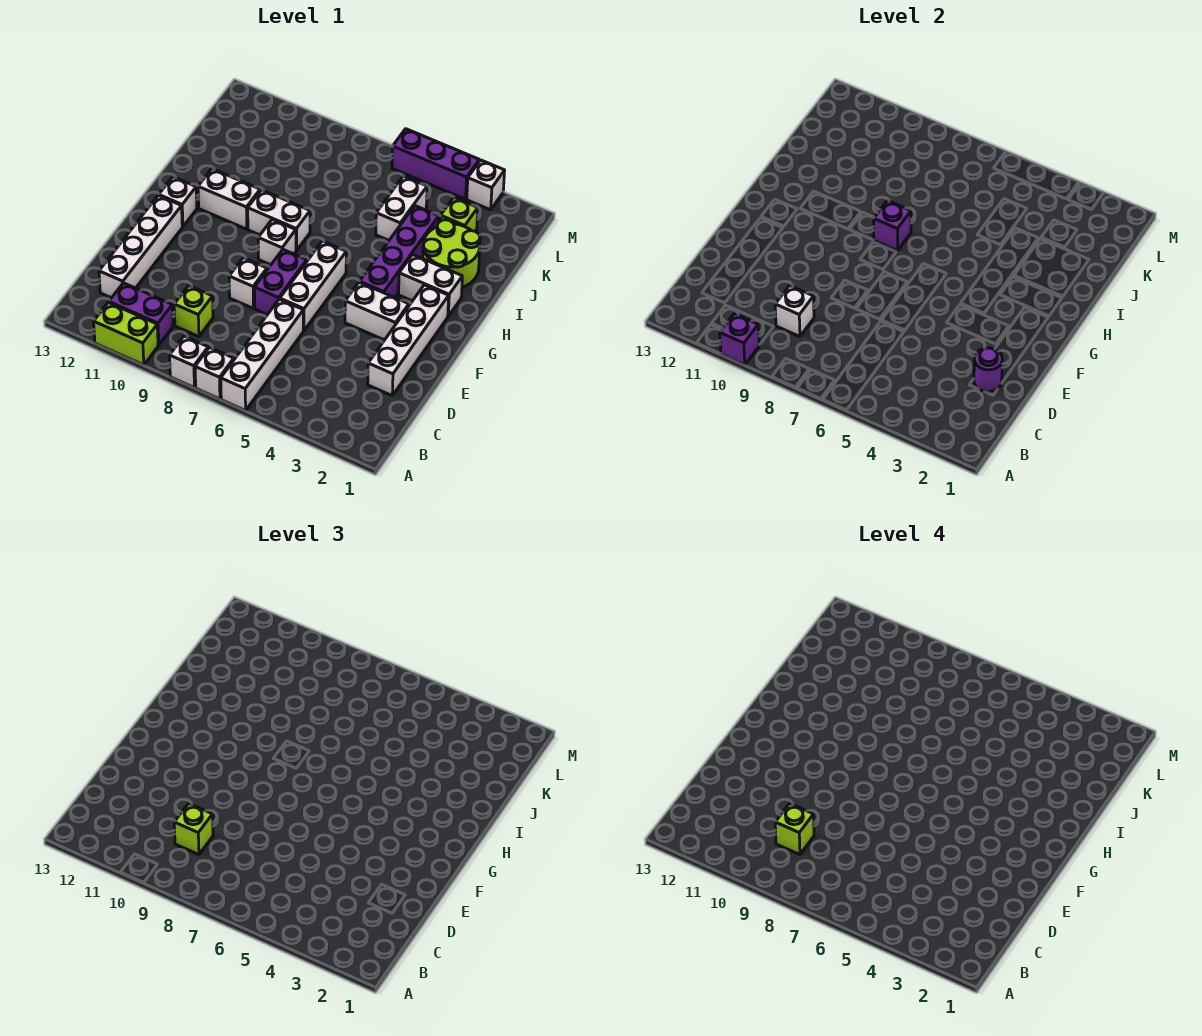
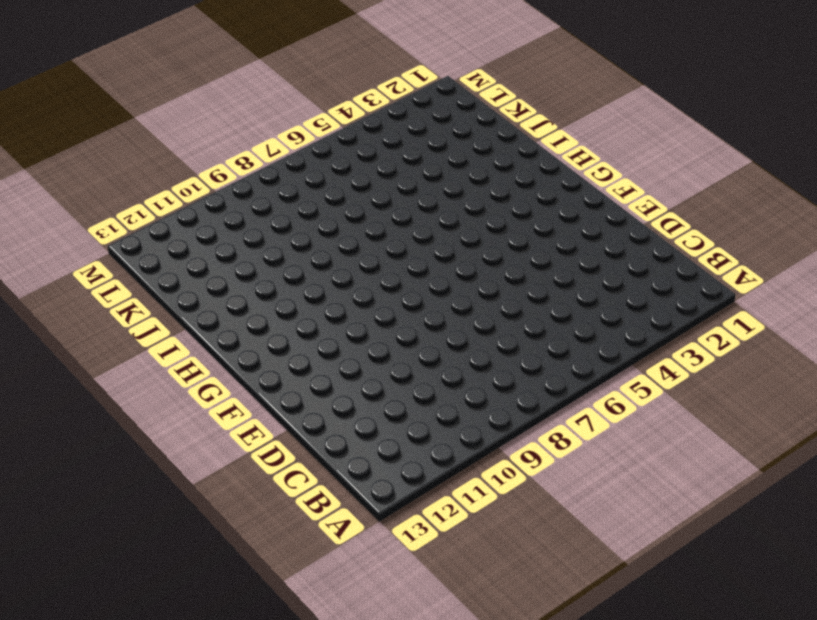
none -> white 1x4 brick [221,299,303,411]
none -> white 1x1 brick [195,348,234,399]
none -> white 1x1 brick [170,336,208,388]

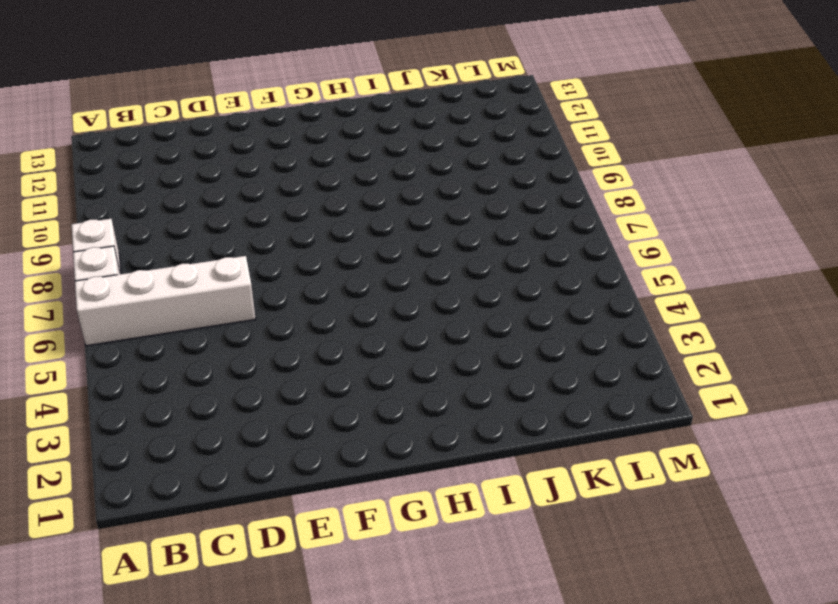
none -> lime 1x2 brick [94,303,158,365]
none -> purple 1x2 brick [109,283,173,345]
none -> lime 1x1 brick [174,286,213,337]

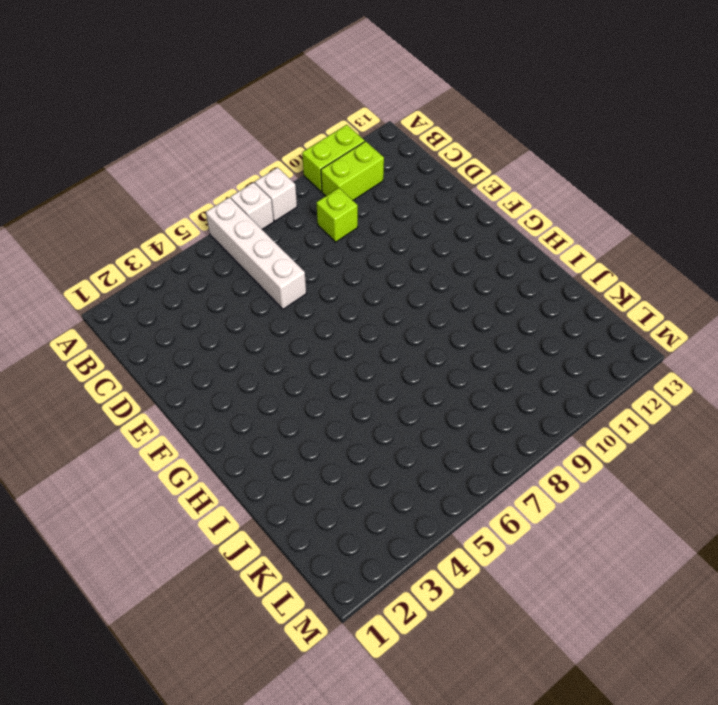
lime 1x2 brick [321,141,384,200] -> purple 1x2 brick [109,283,173,345]
none -> white 1x4 brick [99,195,182,298]
none -> white 1x4 brick [368,285,449,396]
none -> white 1x3 brick [280,241,346,331]

